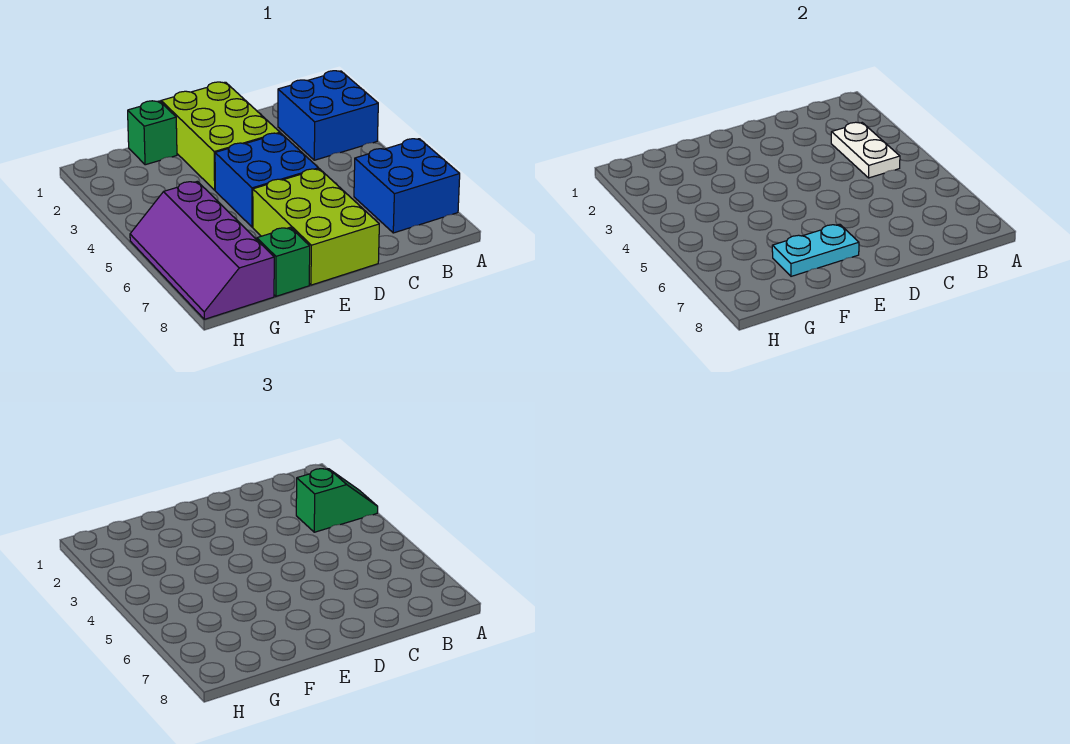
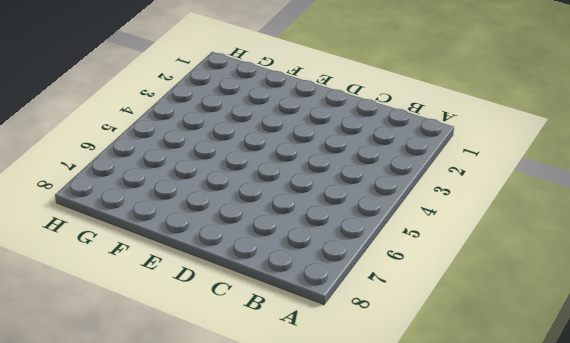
none -> blue 2x2 brick [278,71,378,160]
none -> blue 2x2 brick [354,139,460,233]

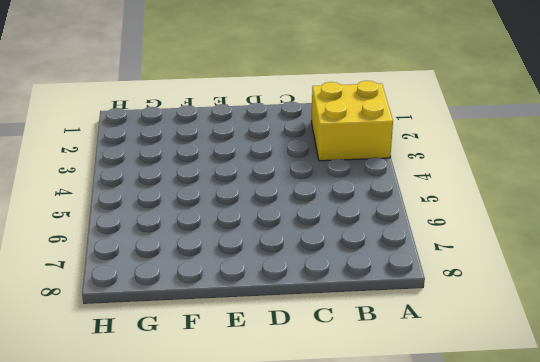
yellow 2x2 brick [311,81,393,161] -> blue 2x2 brick [278,71,378,160]
none -> blue 2x2 brick [354,139,460,233]
none -> lime 2x3 brick [161,82,280,190]

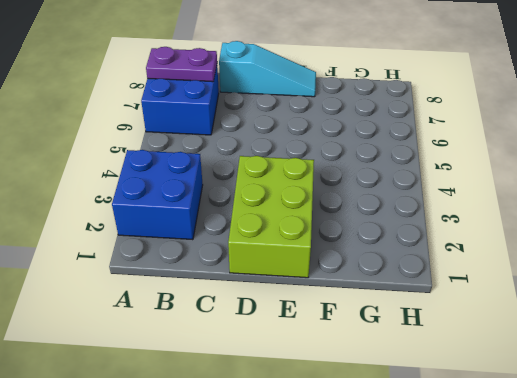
purple 1x2 plate [146,47,217,82] -> none
cyan 1x3 slope [219,41,316,97] -> lime 2x3 brick [253,169,379,285]
none -> blue 2x2 brick [215,133,319,227]
none -> green 1x1 brick [128,101,177,165]

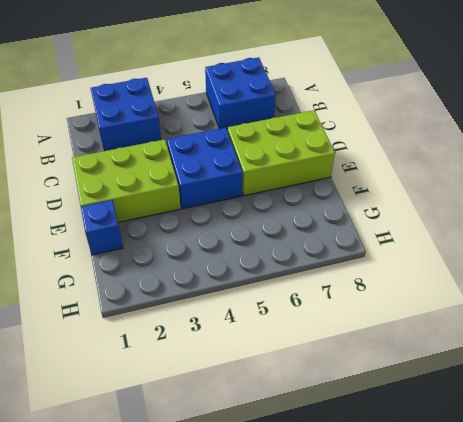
blue 1x1 brick [81,200,123,255] -> green 1x1 brick [128,101,177,165]
none -> green 1x1 brick [257,227,310,296]
none -> purple 2x4 slope [130,181,274,319]

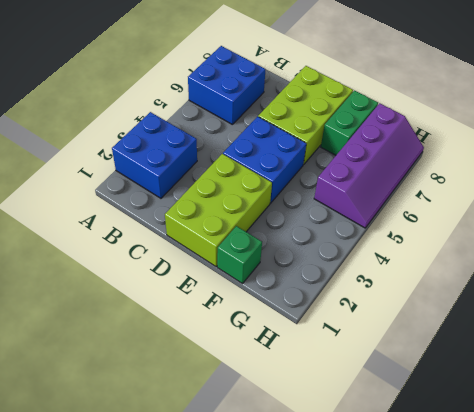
green 1x2 brick [321,91,378,155] -> green 1x1 brick [257,227,310,296]
none -> white 1x2 plate [831,122,900,178]
none -> cyan 1x2 plate [772,224,859,276]

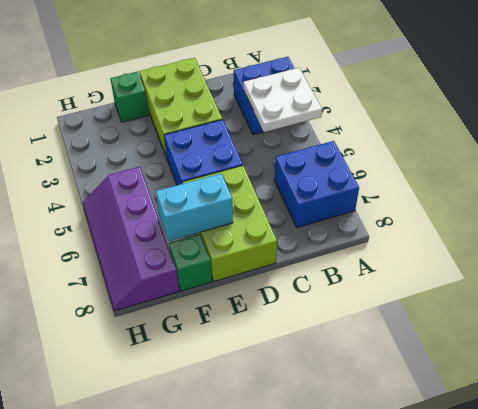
white 2x2 plate [243,68,322,132] -> white 1x2 plate [831,122,900,178]
cyan 1x2 brick [156,173,233,241] -> cyan 1x2 plate [772,224,859,276]
none -> green 1x2 slope [296,469,378,532]

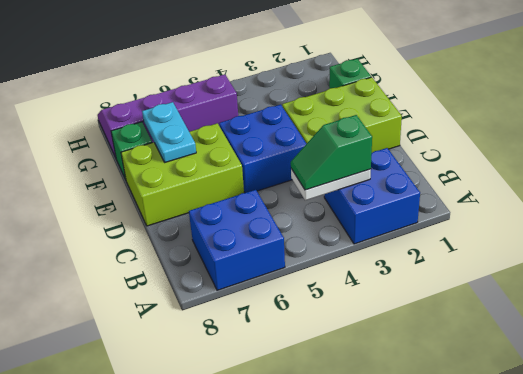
green 1x2 slope [291,115,372,190] -> green 1x2 slope turned to [296,469,378,532]

